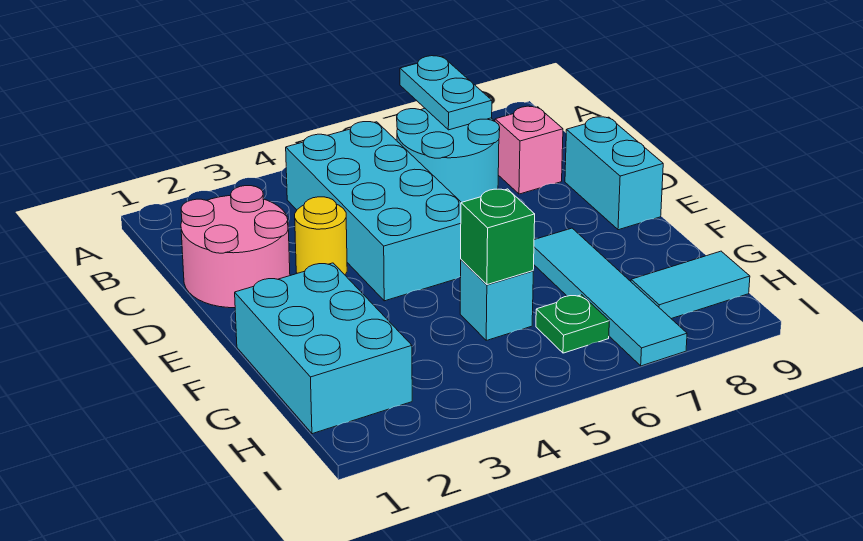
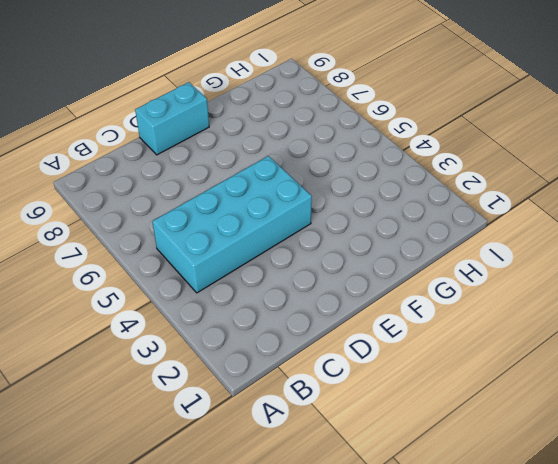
none -> cyan 2x2 round brick [397,109,500,203]
none -> pink 2x2 round brick [181,186,290,308]
none -> pink 1x1 brick [495,106,563,194]

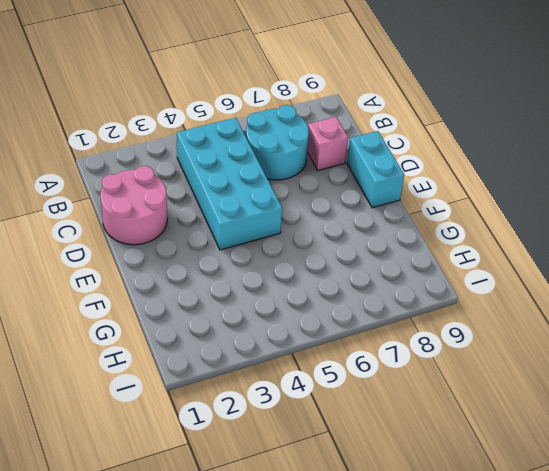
none -> yellow 1x1 round brick [295,197,347,275]
none -> cyan 2x3 brick [235,263,412,434]
none -> cyan 1x4 tile [534,228,687,366]

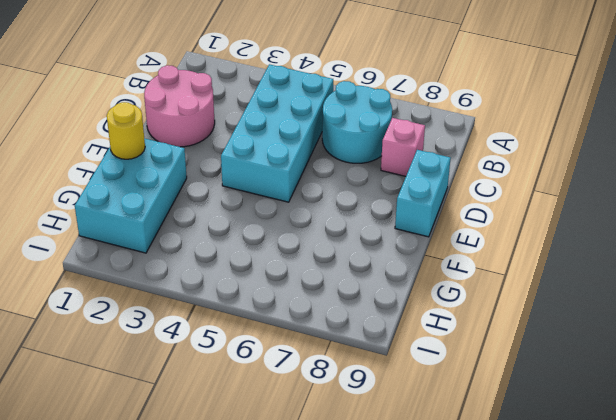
yellow 1x1 round brick [107,102,145,159] -> yellow 1x1 round brick moved to [295,197,347,275]
none -> cyan 1x4 tile [534,228,687,366]
none -> cyan 1x1 brick [460,260,533,340]
none -> green 1x1 plate [536,295,609,353]

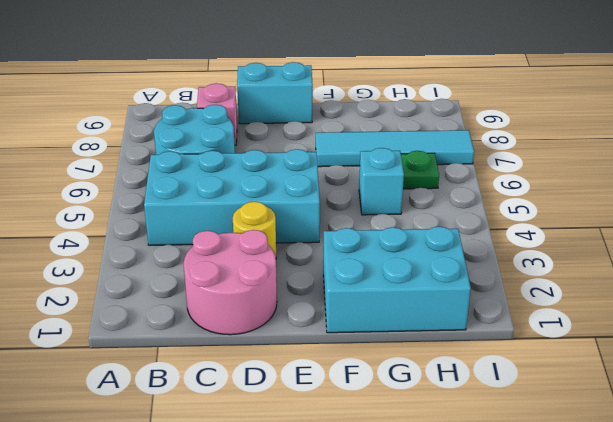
none -> cyan 1x2 tile [631,251,750,319]
none -> cyan 1x2 plate [400,56,492,130]
none -> green 1x1 brick [461,189,535,285]

